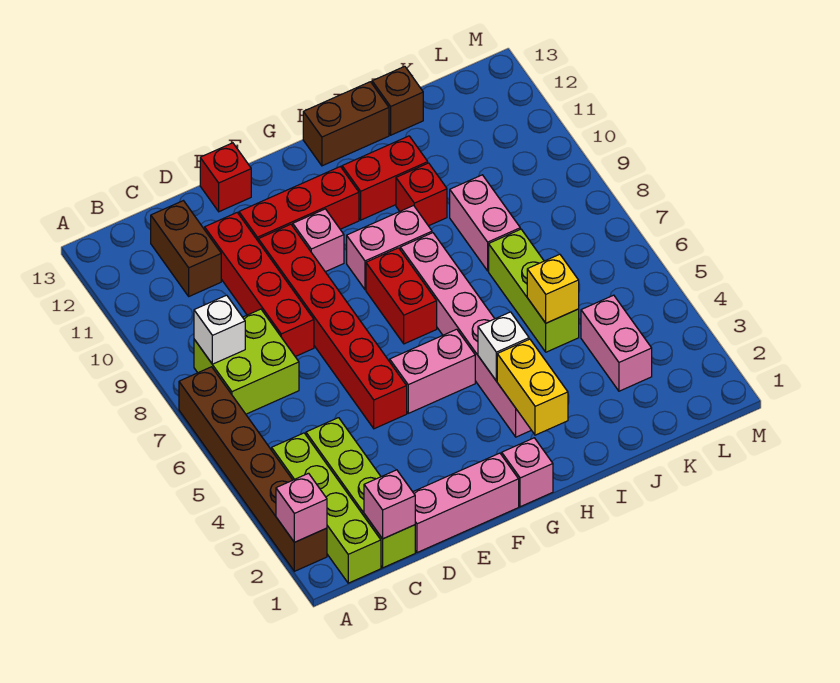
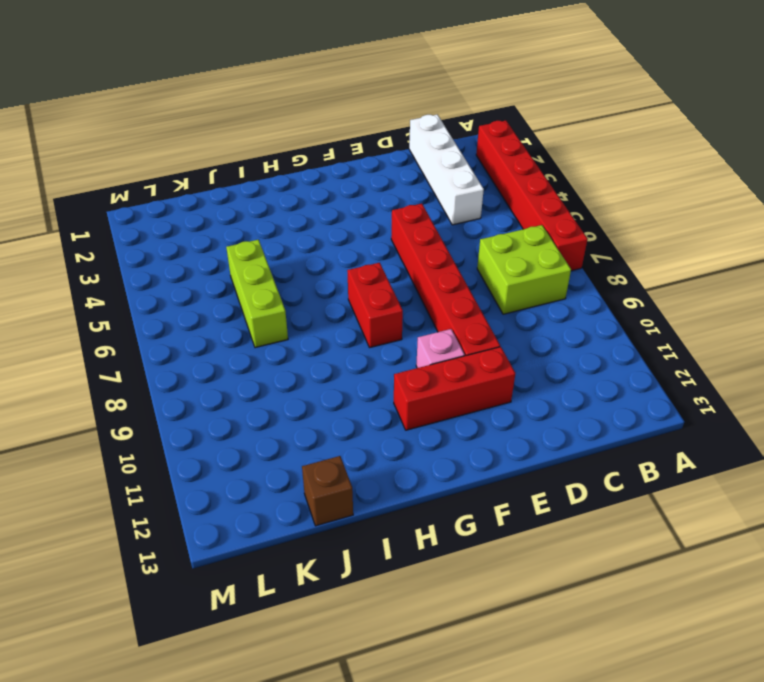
red 1x6 brick [476,120,588,271] -> brown 1x6 brick [179,367,327,571]
white 1x4 brick [409,115,484,225] -> lime 1x4 brick [306,418,415,568]
none -> lime 1x4 brick [272,433,381,583]
none -> brown 1x2 brick [151,201,221,296]
none -> pink 1x3 brick [413,453,519,553]

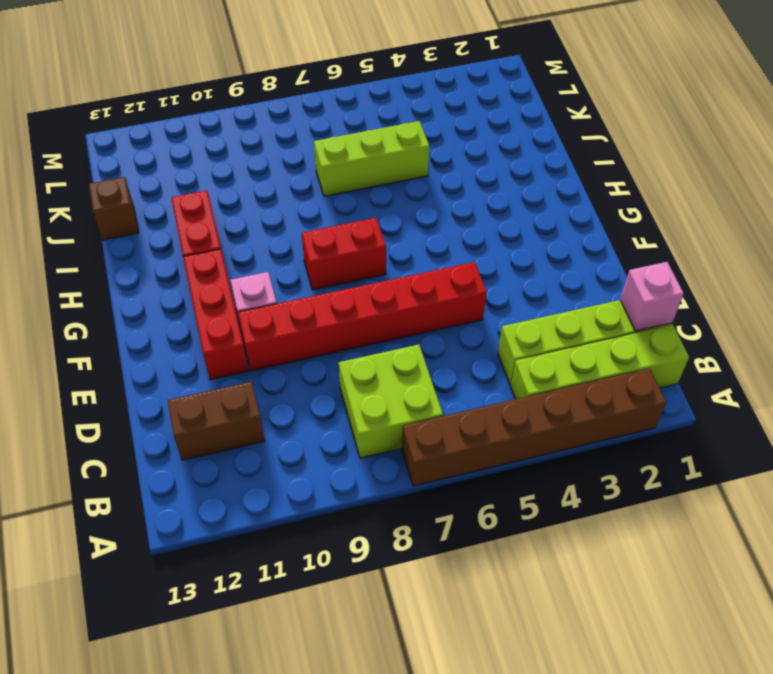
none -> pink 1x3 brick [413,453,519,553]
none -> red 1x4 brick [205,213,314,357]
none -> red 1x1 brick [200,143,251,212]

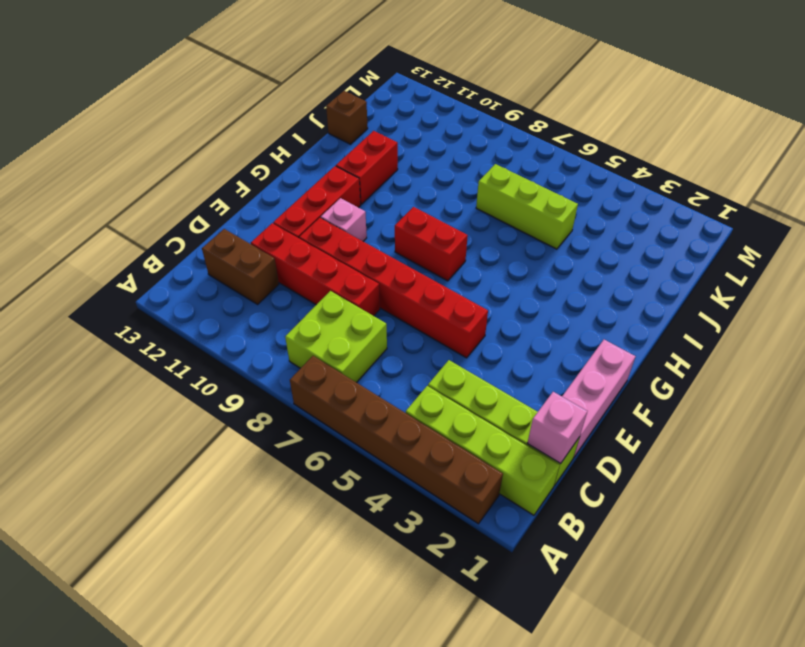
none -> red 1x1 brick [200,143,251,212]
none -> pink 1x2 brick [390,329,475,413]
none -> pink 1x1 brick [502,438,553,507]

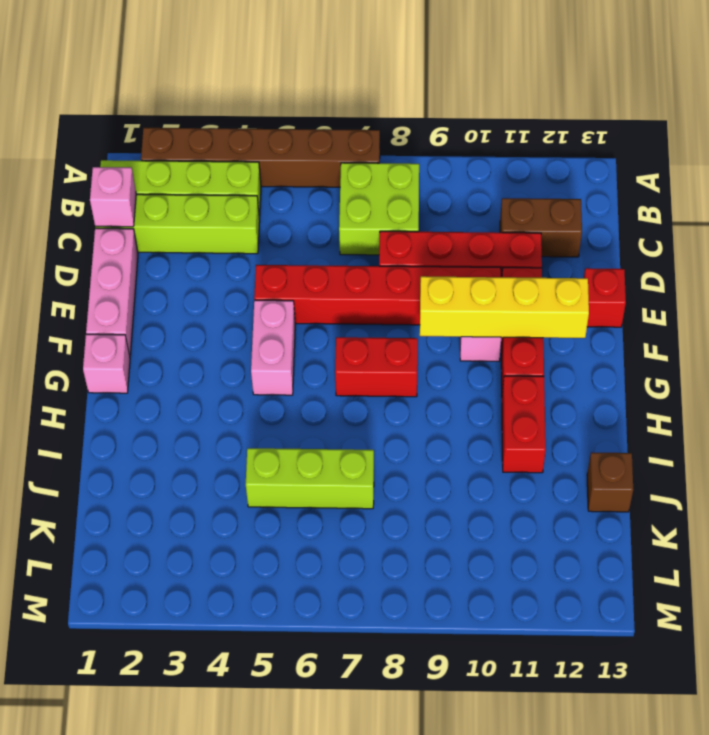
yellow 1x4 brick [420,276,589,338] -> none
none -> pink 1x2 brick [347,206,432,290]
none -> pink 1x6 brick [400,233,531,437]
none -> brown 1x2 brick [303,82,389,166]

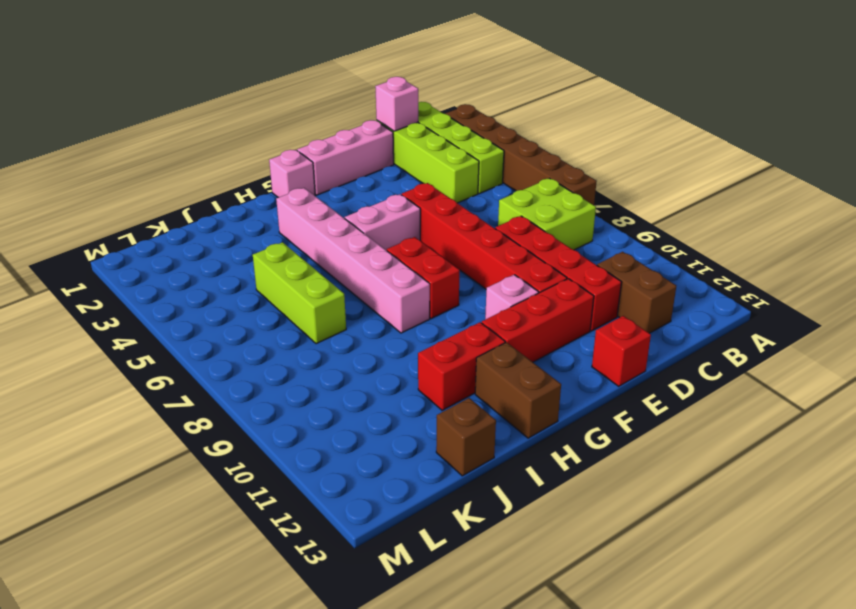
brown 1x2 brick [475,342,561,438] -> brown 1x2 brick turned to [303,82,389,166]
none -> pink 1x2 brick [347,206,432,290]
none -> red 1x1 brick [396,163,447,226]
none -> pink 1x2 brick [450,175,520,271]

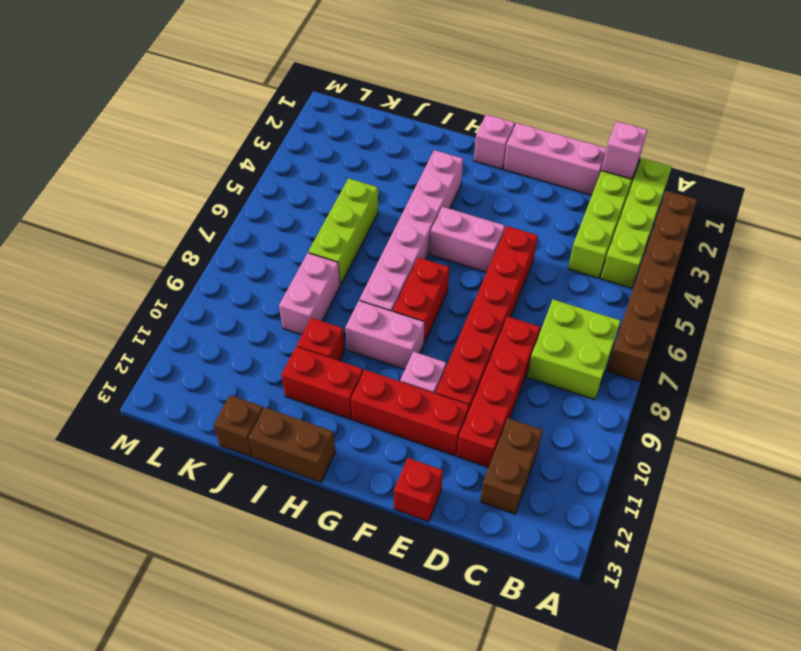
none -> pink 1x2 brick [581,295,652,391]
none -> pink 1x1 brick [276,473,327,542]
none -> white 1x1 brick [194,295,245,364]

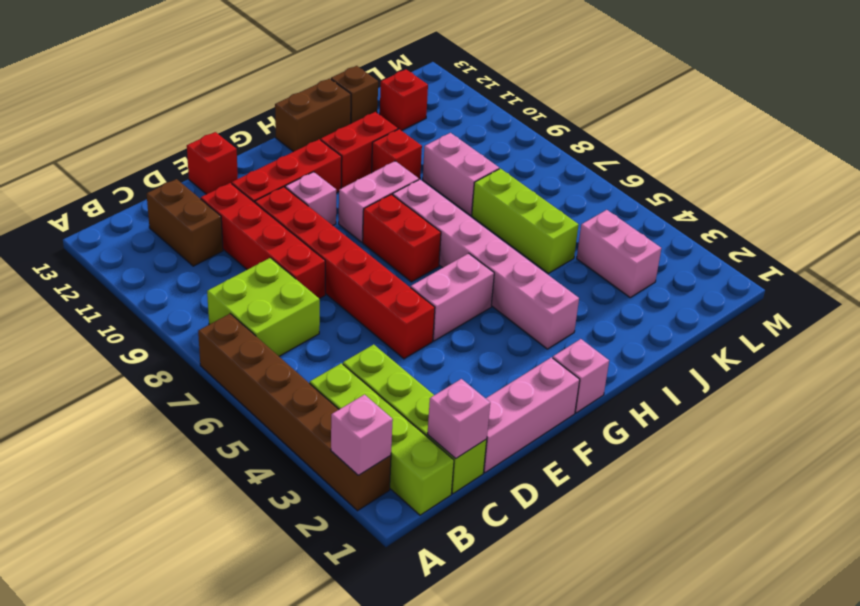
red 1x1 brick [380,69,428,131] -> none
none -> white 1x1 brick [194,295,245,364]
none -> yellow 1x2 brick [497,339,568,435]
none -> white 1x1 brick [478,312,529,381]

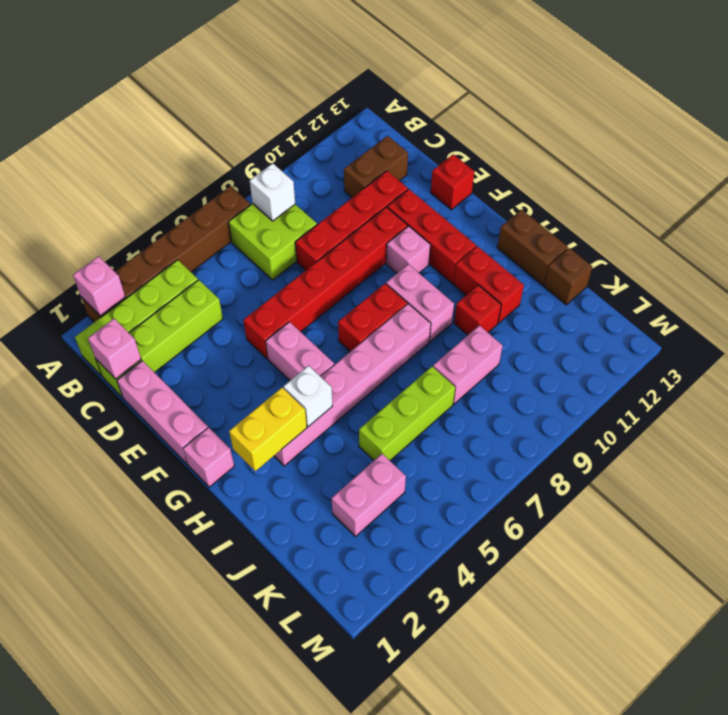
none -> yellow 1x1 brick [527,254,579,323]

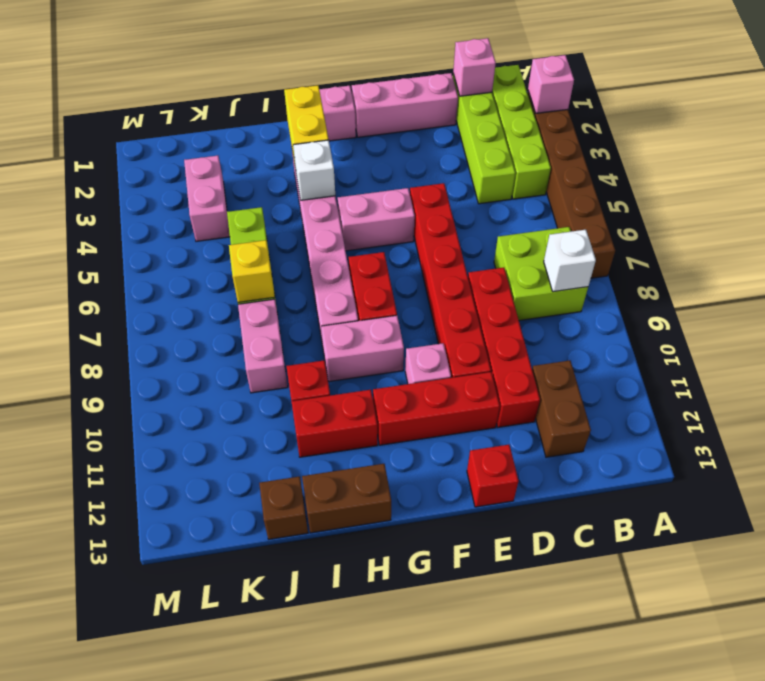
yellow 1x1 brick [229,240,275,302] -> yellow 1x1 brick moved to [527,254,579,323]

